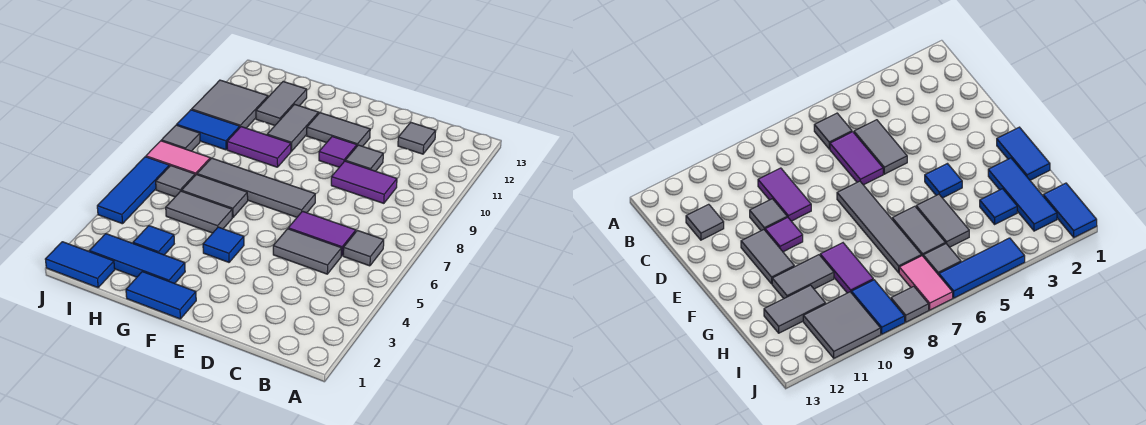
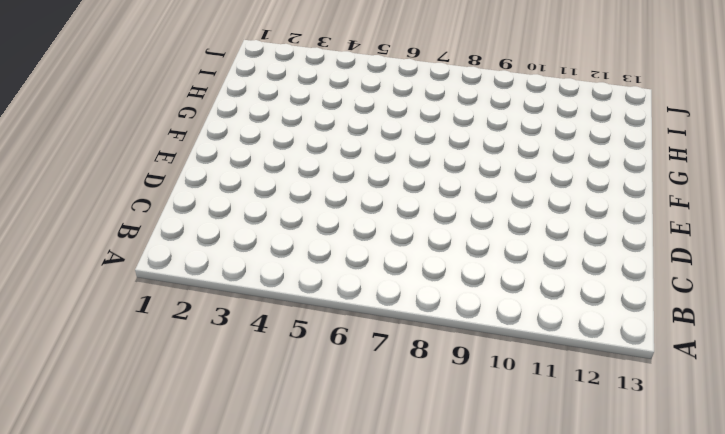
none -> grey 1x1 tile [343,230,384,266]
none -> grey 1x2 tile [273,229,342,274]
none -> purple 1x2 tile [288,211,356,256]

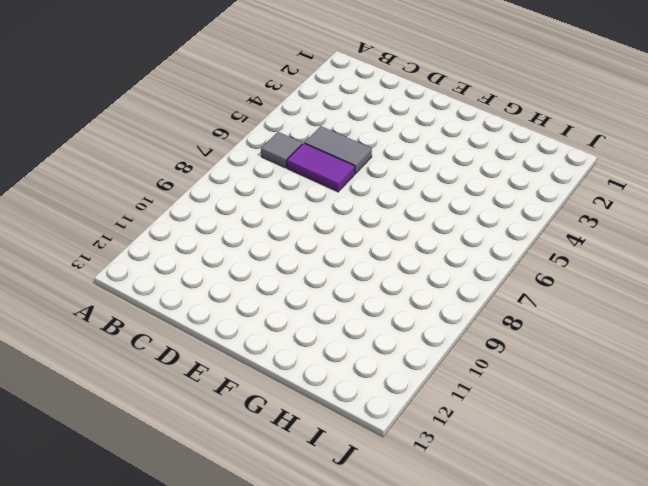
none -> purple 1x2 tile [331,161,397,203]
none -> grey 1x1 tile [398,122,436,154]
none -> grey 1x1 tile [345,145,383,171]

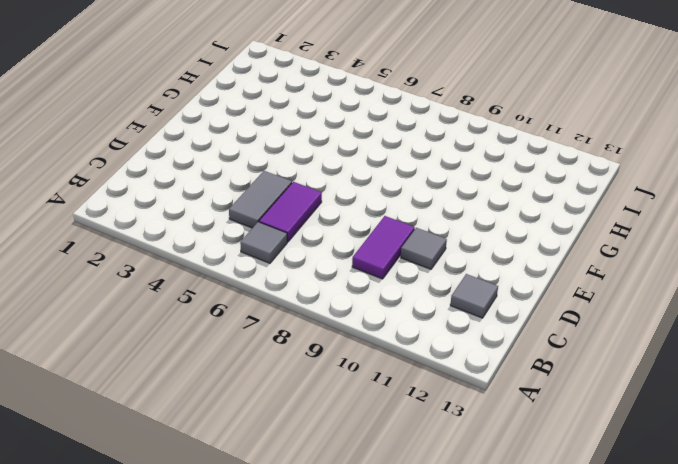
none -> grey 1x4 tile [197,158,315,217]
none -> purple 1x1 tile [319,137,357,167]
none -> grey 1x2 tile [307,113,370,146]

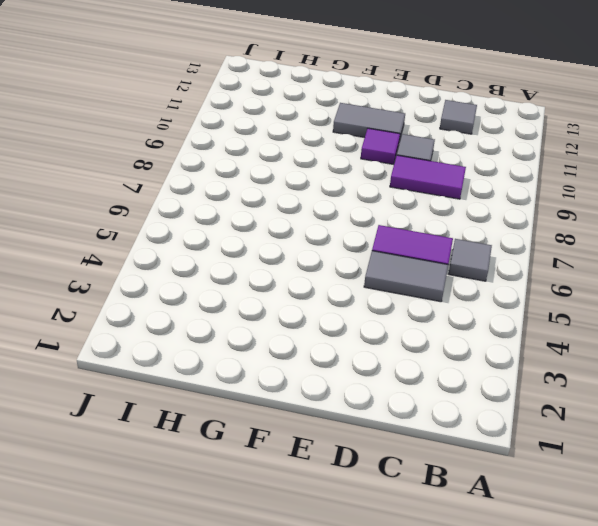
none -> grey 1x4 tile [197,158,315,217]
none -> blue 1x2 tile [126,272,196,319]
none -> blue 1x1 tile [203,227,244,262]

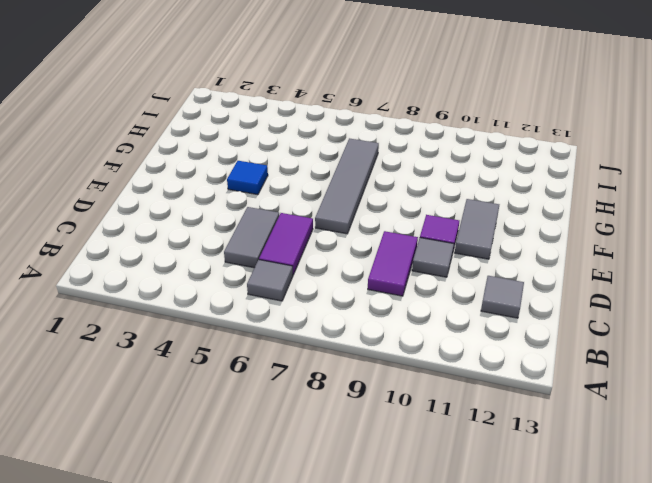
none -> blue 1x2 tile [126,272,196,319]
none -> blue 1x3 tile [89,234,185,284]
none -> grey 1x2 tile [166,191,232,233]

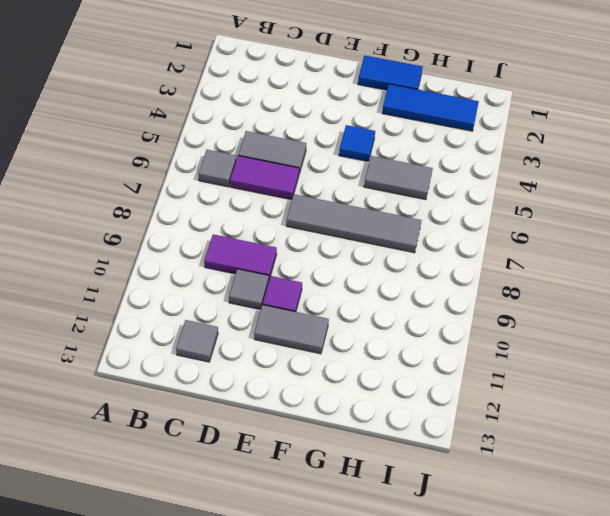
none -> grey 1x2 tile [182,175,248,217]
none -> purple 1x2 tile [227,127,291,167]
none -> grey 1x2 tile [267,104,319,151]

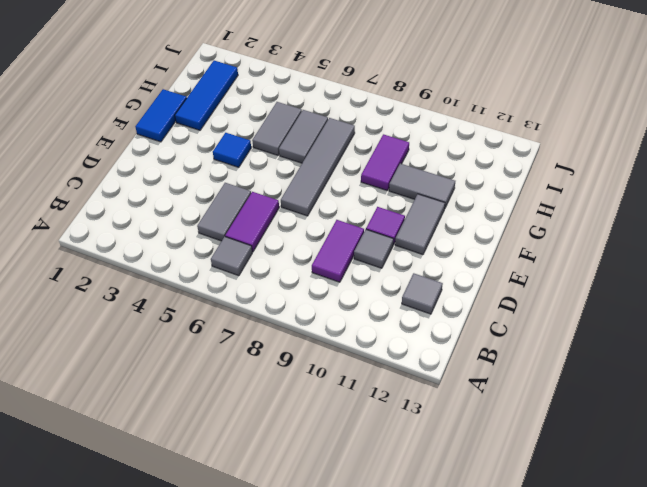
none -> blue 1x1 tile [133,226,174,255]
none -> grey 1x2 tile [256,82,307,125]
none -> blue 1x2 tile [45,242,115,288]

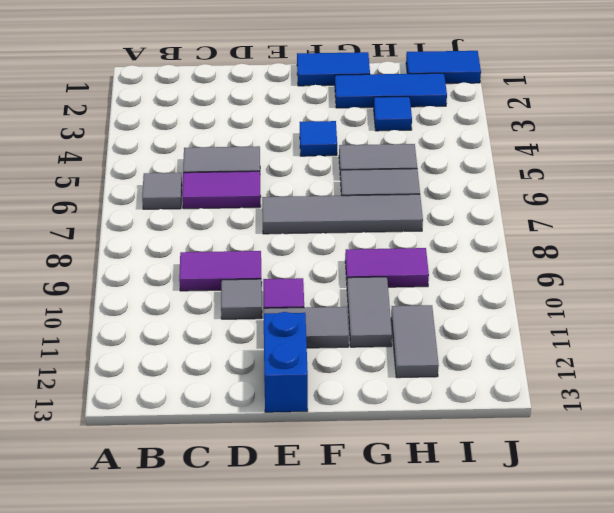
blue 1x2 brick [264,312,308,412] -> none
none -> grey 1x1 tile [398,122,436,154]
none -> grey 1x1 tile [156,166,195,197]
none -> pink 1x2 tile [146,141,210,175]

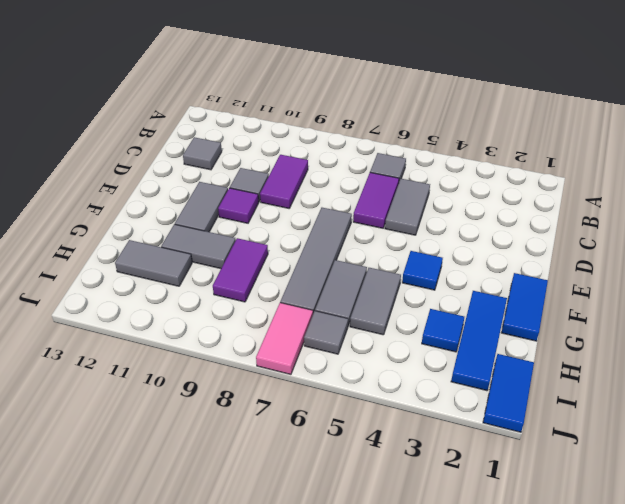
none -> blue 1x2 tile [177,110,240,150]
none -> grey 2x2 tile [192,80,268,128]
none -> blue 1x3 tile [97,157,169,224]

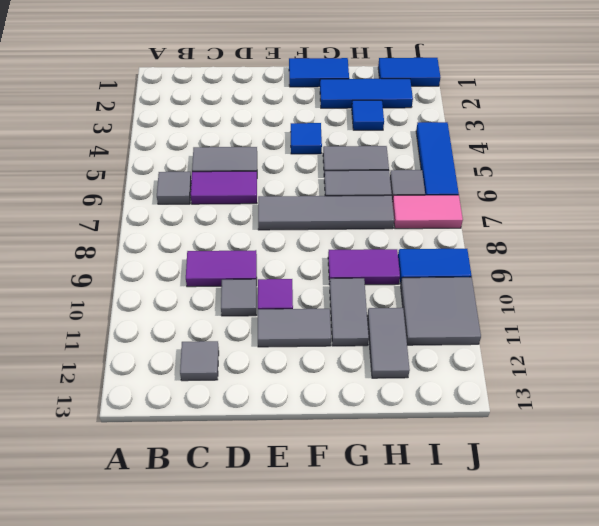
none -> grey 1x1 tile [161,125,200,151]

